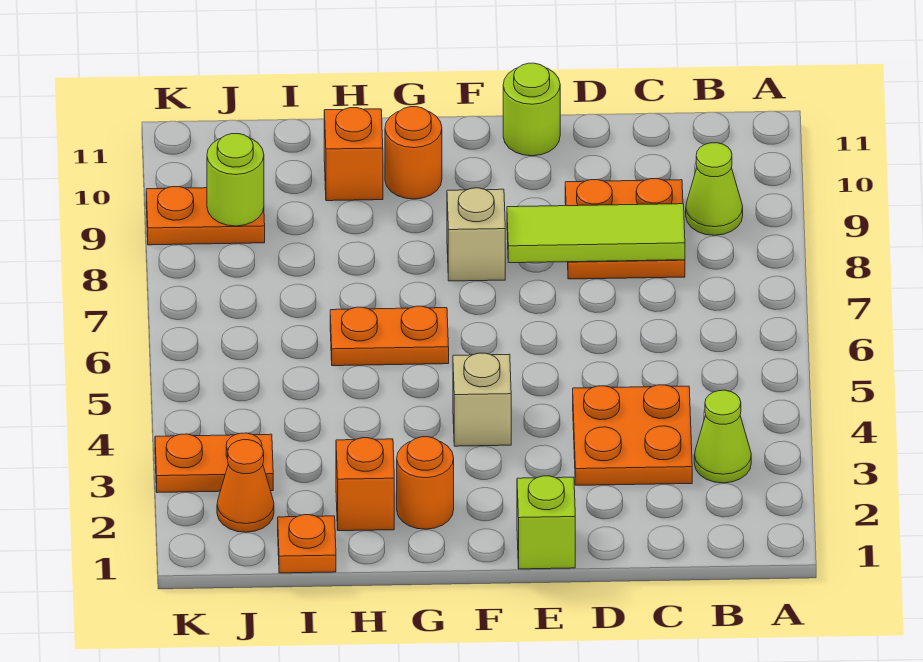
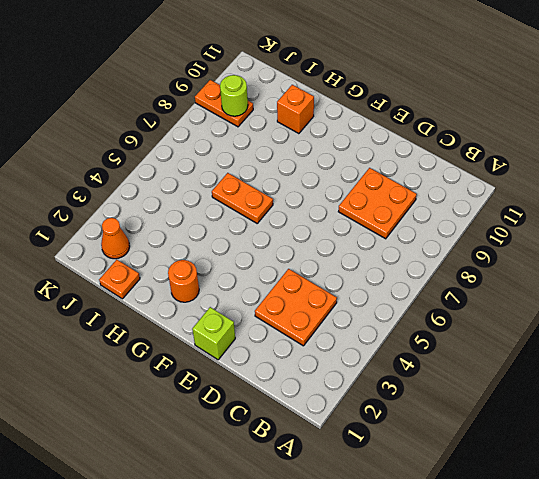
none -> lime 1x1 cone [694,390,751,483]
none -> lime 1x1 cone [686,143,743,235]
none -> lime 1x1 round brick [503,63,560,156]

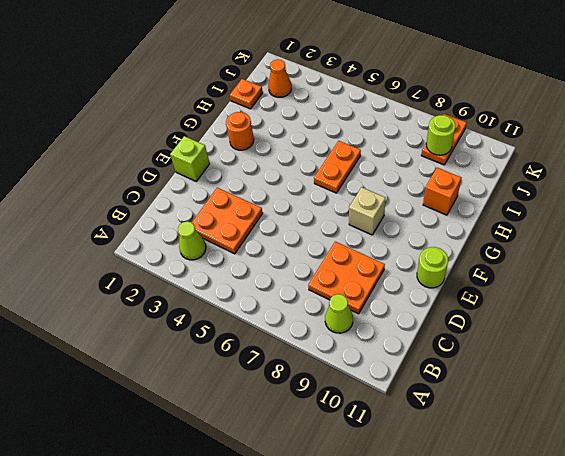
none -> tan 1x1 brick [453,353,511,446]
none -> orange 1x1 round brick [385,107,442,199]
none -> orange 1x1 brick [336,438,394,531]

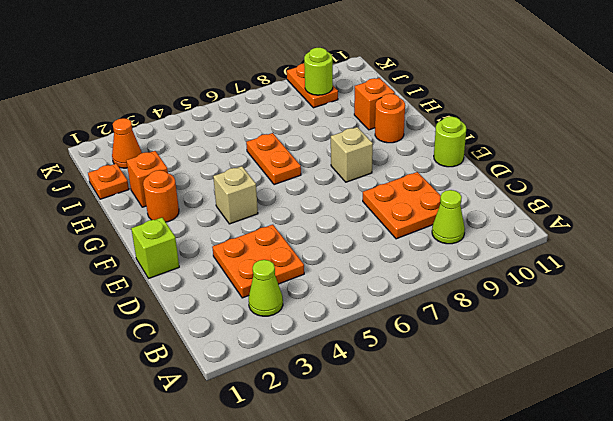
none -> orange 1x2 plate [155,433,273,493]
none -> lime 1x3 tile [507,204,685,263]

